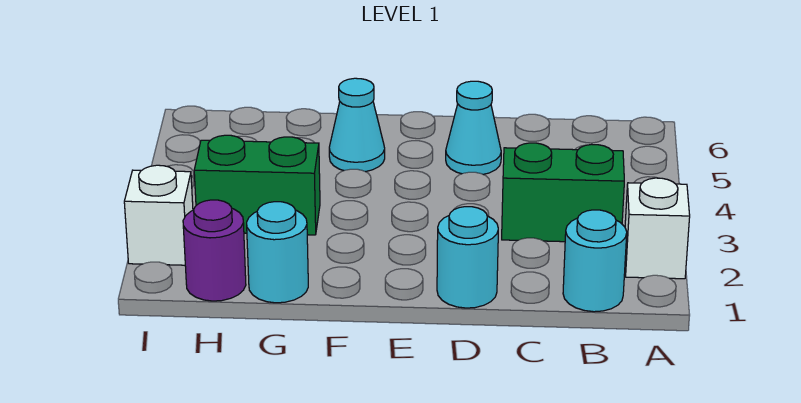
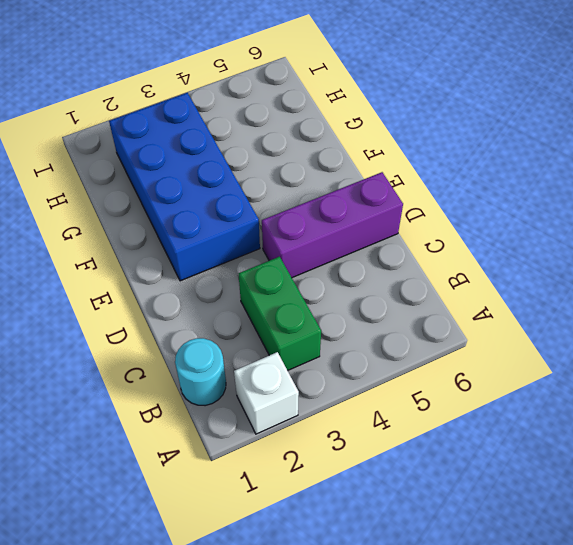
purple 1x3 brick [262,172,403,278] -> cyan 1x1 cone [446,81,501,174]
blue 2x4 brick [109,93,260,281] -> green 1x2 brick [194,135,320,235]
none -> cyan 1x1 round brick [437,207,498,308]
none -> cyan 1x1 cone [329,78,385,172]

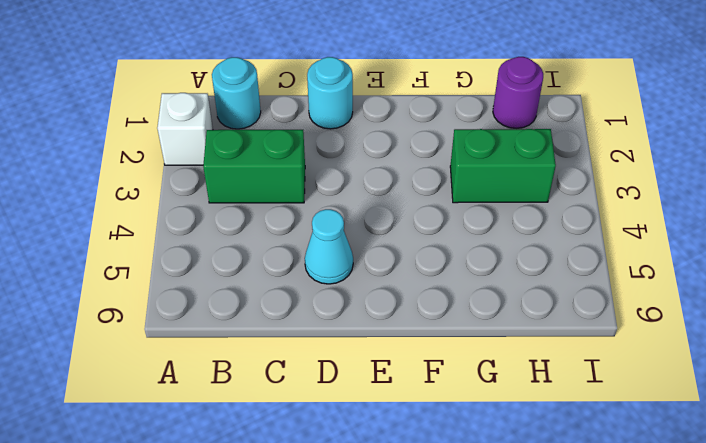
none -> cyan 1x1 cone [329,78,385,172]
none -> cyan 1x1 round brick [247,202,308,303]

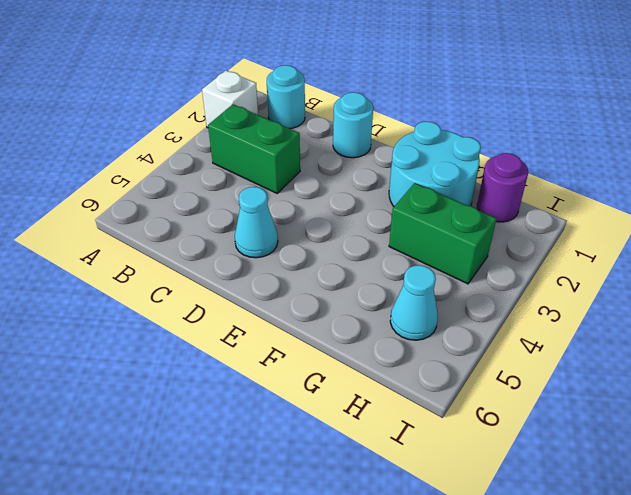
cyan 2x2 round brick [389,122,481,206] -> cyan 1x1 round brick [247,202,308,303]
cyan 1x1 cone [390,265,438,340] -> cyan 1x1 cone moved to [329,78,385,172]
none -> white 1x1 brick [124,165,193,265]

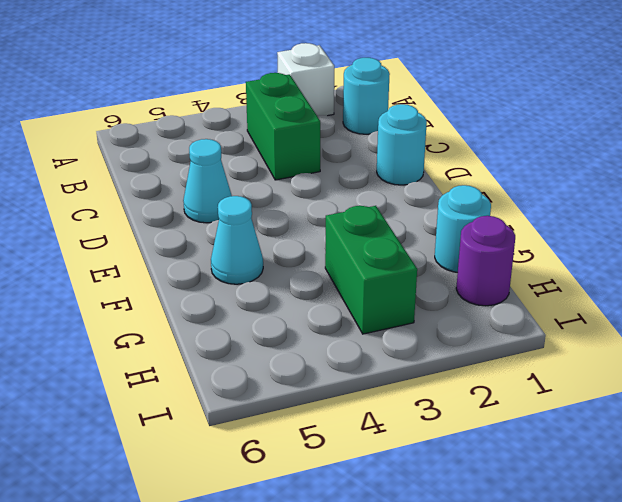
none -> white 1x1 brick [124,165,193,265]

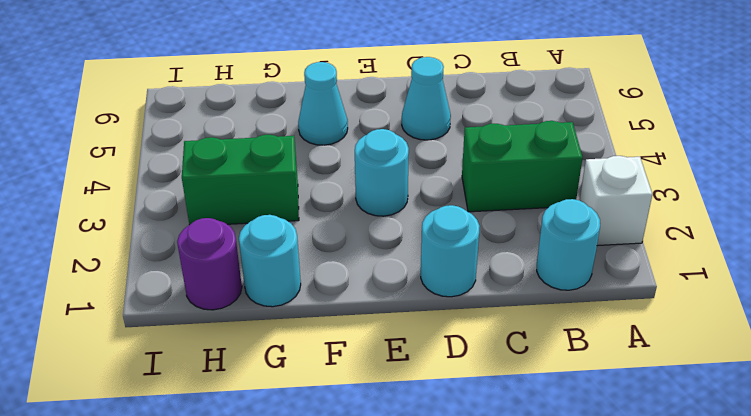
cyan 1x1 round brick [355,129,409,216] -> none
none -> white 1x1 brick [124,165,193,265]

